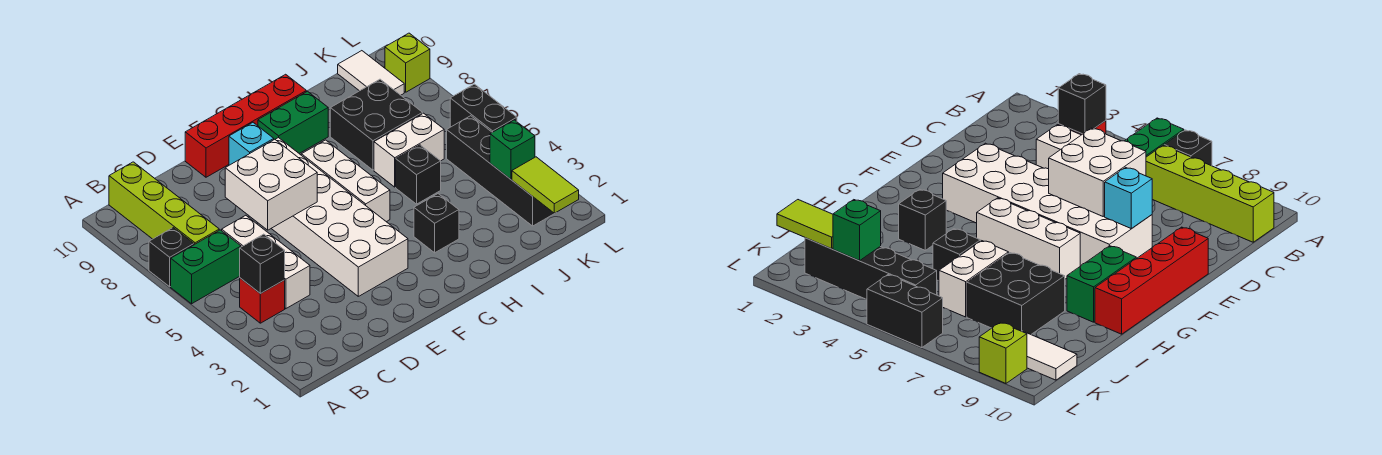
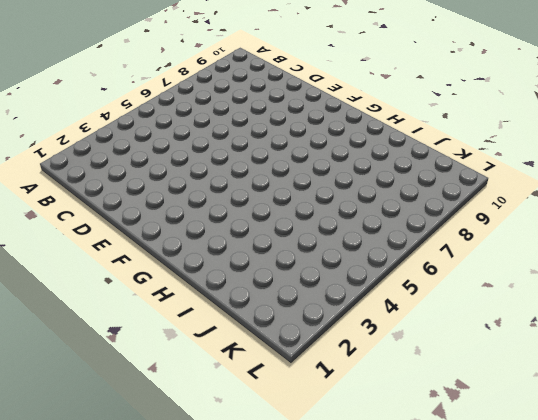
none -> green 1x2 brick [171,230,241,304]
none -> black 1x1 brick [149,228,194,287]
none -> red 1x1 brick [240,278,285,323]

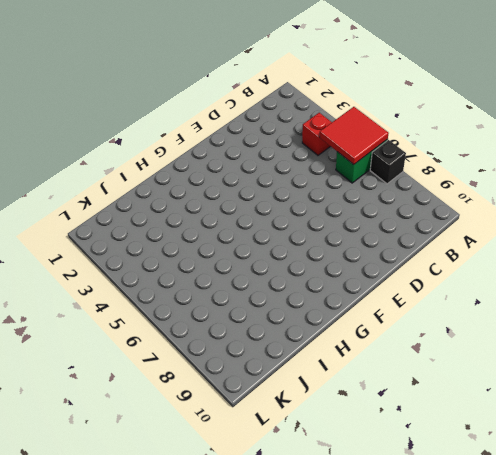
red 2x2 tile [320,107,389,165] -> none
none -> lime 1x4 brick [109,162,219,245]
none -> white 1x3 brick [222,215,310,309]
none -> white 2x6 brick [271,137,408,296]

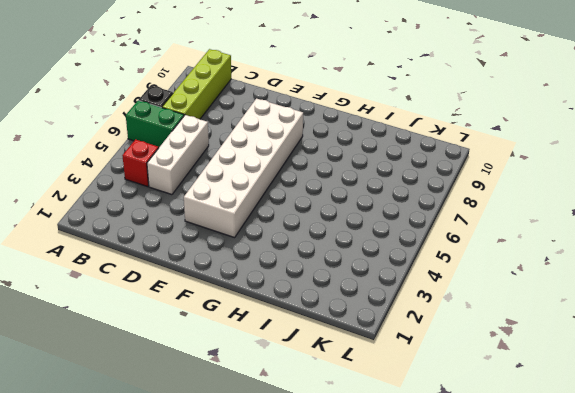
none -> red 1x4 brick [185,74,306,177]
none -> white 1x3 brick [301,140,390,222]
none -> green 1x2 brick [258,91,328,153]

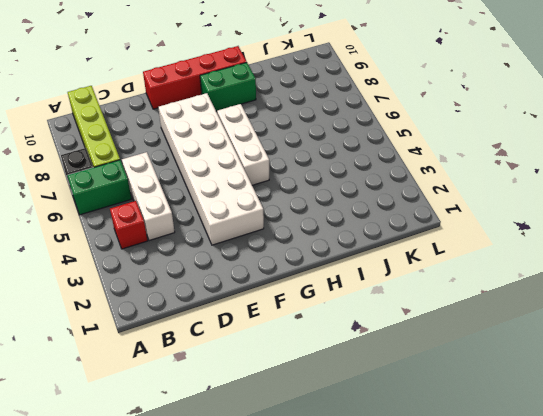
none -> black 1x1 brick [414,194,459,253]
none -> black 1x1 brick [396,145,441,204]
none -> white 1x2 brick [374,113,444,187]

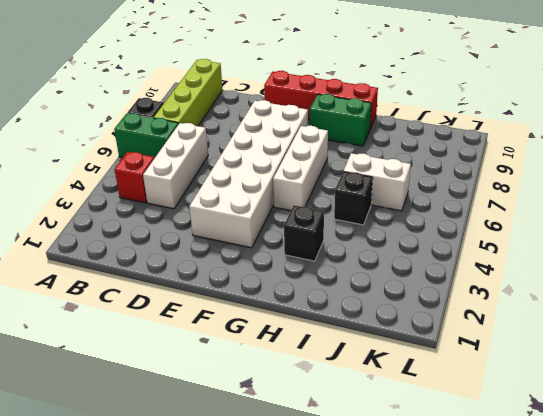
none -> black 2x2 brick [330,79,423,170]
none -> black 1x4 brick [447,116,555,226]
none -> white 1x2 tile [338,51,404,95]

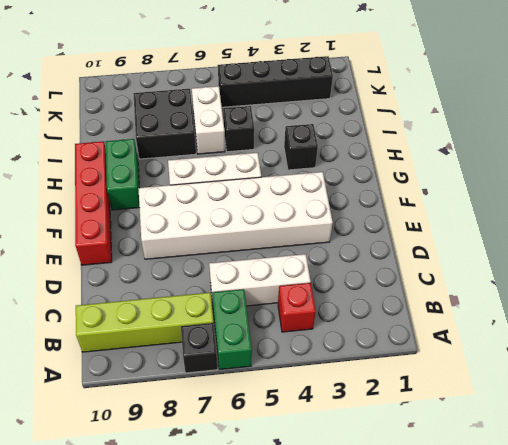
none -> white 1x2 tile [338,51,404,95]
none -> black 1x2 brick [450,84,517,132]
none -> lime 1x1 brick [385,33,430,92]

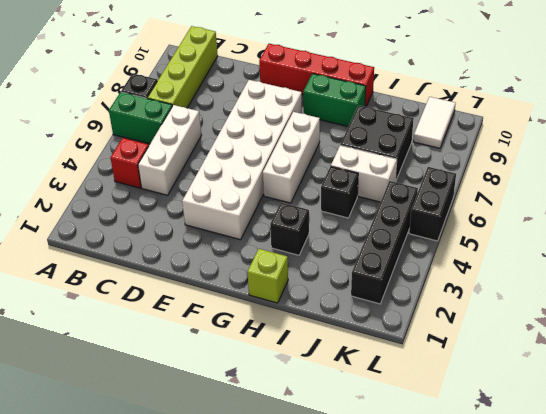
lime 1x1 brick [247,249,288,303] -> lime 1x1 brick moved to [385,33,430,92]
none -> black 1x1 brick [240,234,285,294]
none -> white 2x2 brick [225,139,317,230]
none -> cyan 1x1 brick [229,123,274,165]

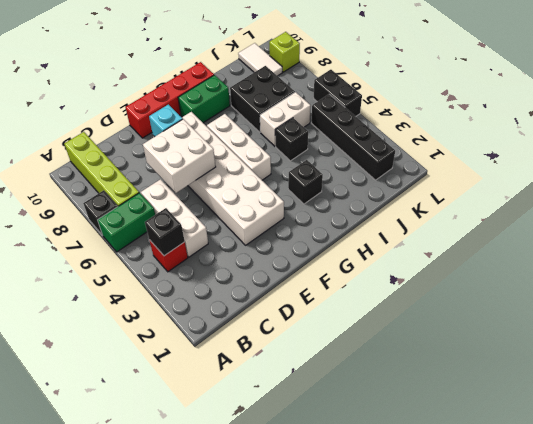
none -> lime 1x2 tile [512,157,579,213]
none -> green 1x1 brick [490,120,535,179]

